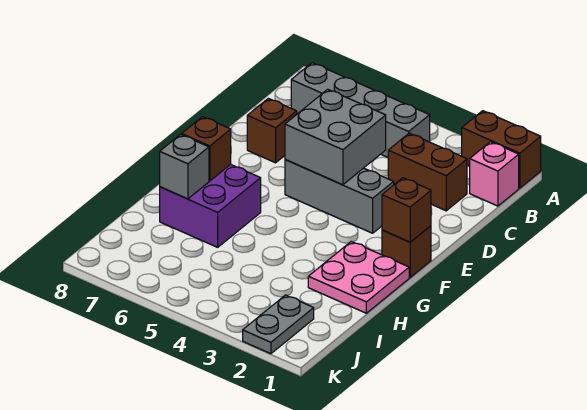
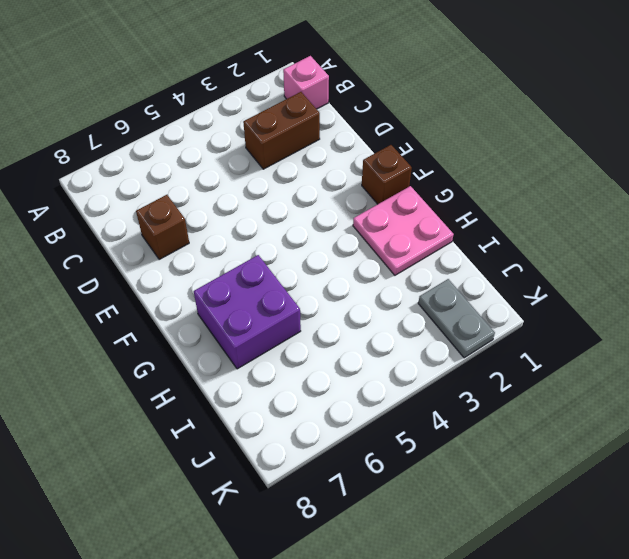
none -> brown 1x2 brick [462,111,541,188]
none -> grey 1x4 brick [291,63,430,157]
none -> grey 1x3 brick [285,160,394,233]

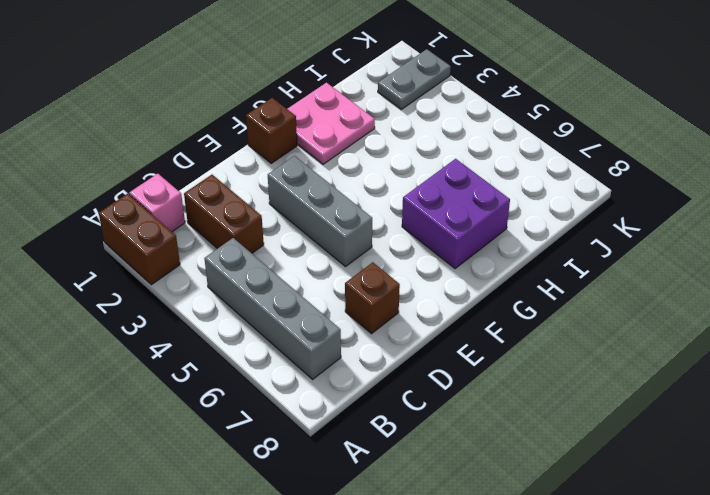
none -> grey 2x2 brick [285,89,386,185]
none -> brown 1x1 brick [382,178,431,242]
none -> brown 1x1 brick [182,117,231,181]

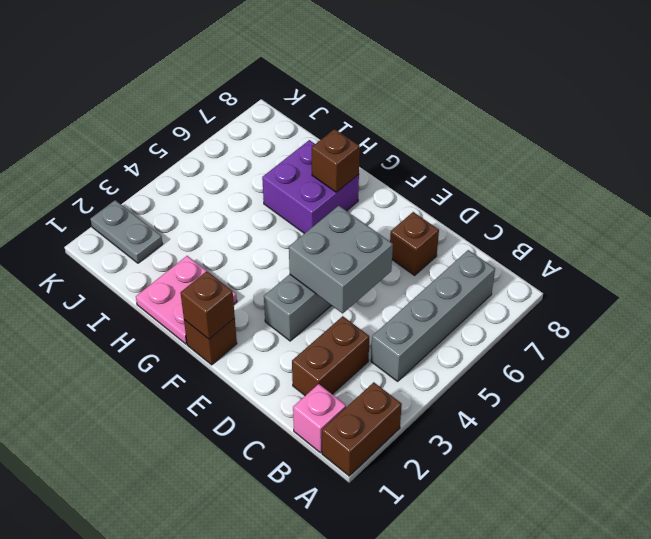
none -> grey 1x1 brick [160,134,209,199]

